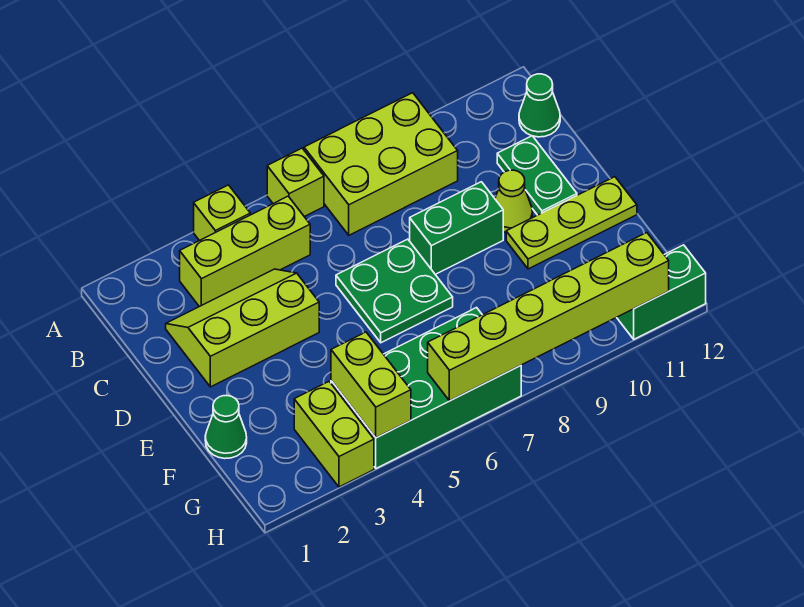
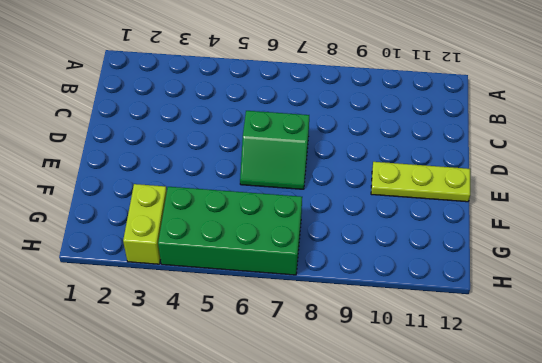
green 2x2 slope [240,111,309,189] -> green 2x2 plate [336,239,453,343]
none -> lime 1x1 brick [194,185,250,241]
none -> lime 1x1 brick [267,148,324,217]
none -> lime 2x3 brick [304,93,458,235]

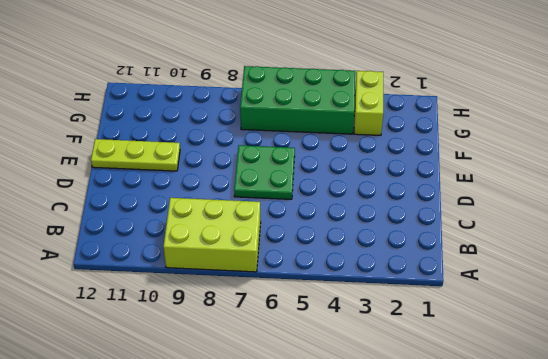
none -> lime 1x1 brick [194,185,250,241]
none -> lime 1x1 brick [267,148,324,217]
none -> lime 1x3 brick [180,196,310,307]

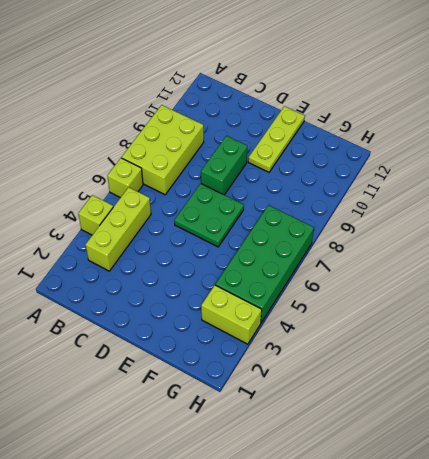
none -> green 1x1 cone [519,74,560,137]
none -> lime 2x3 slope [166,269,319,387]
none -> green 1x2 plate [497,136,577,215]

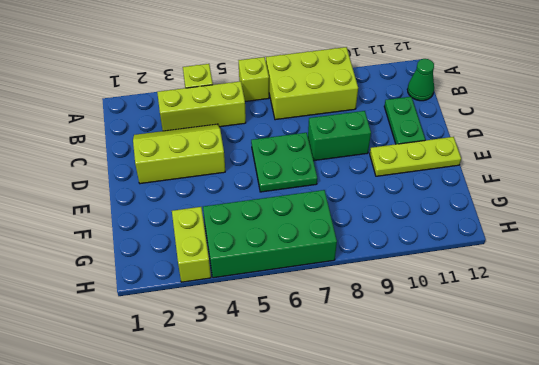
none -> lime 1x1 cone [495,170,532,232]
none -> green 1x1 cone [205,396,247,459]
none -> green 1x2 brick [617,245,706,339]

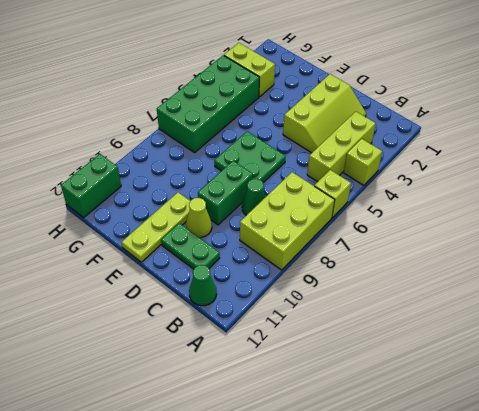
green 1x1 cone [242,179,265,215] -> green 1x1 cone moved to [205,396,247,459]
none -> lime 1x2 brick [331,332,411,438]
none -> lime 1x6 brick [428,233,669,401]

